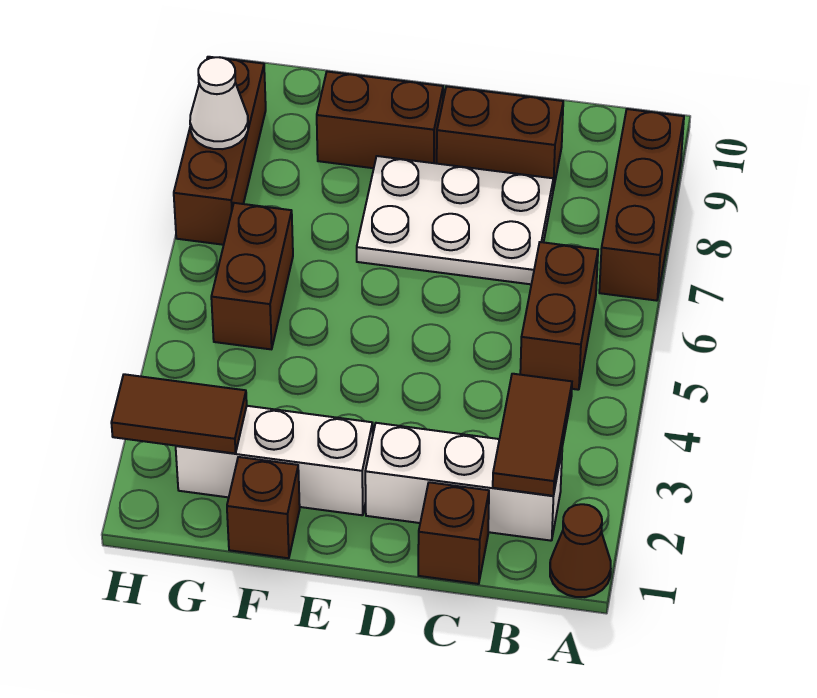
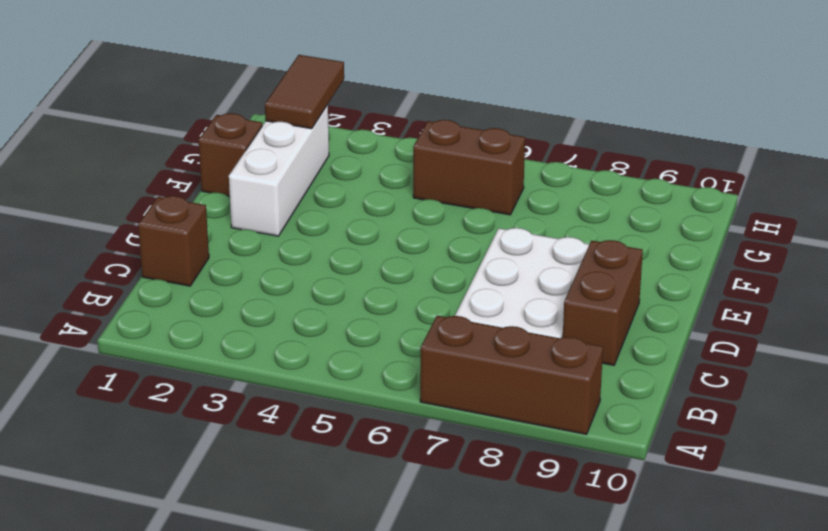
none -> brown 1x1 cone [550,504,611,597]
none -> white 1x3 brick [365,423,562,541]
none -> brown 1x2 brick [520,242,598,390]

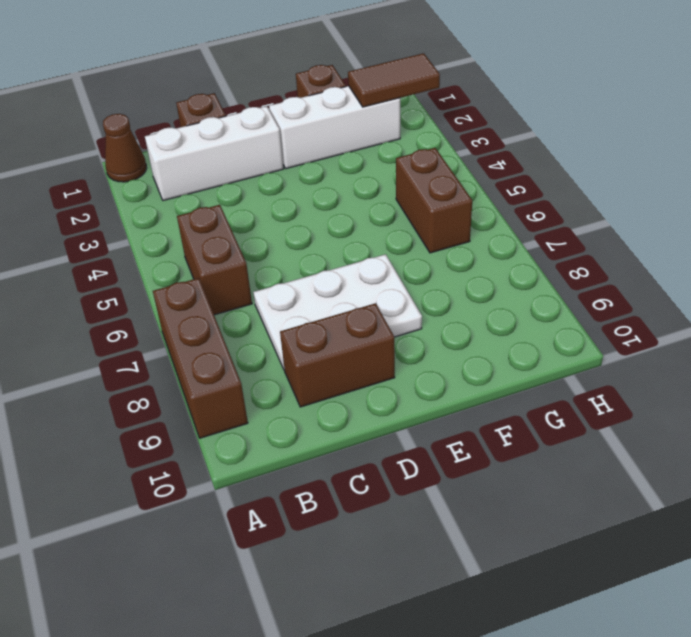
none -> brown 1x2 brick [317,72,443,168]
none -> brown 1x3 brick [174,57,266,245]
none -> brown 1x2 tile [493,374,572,496]

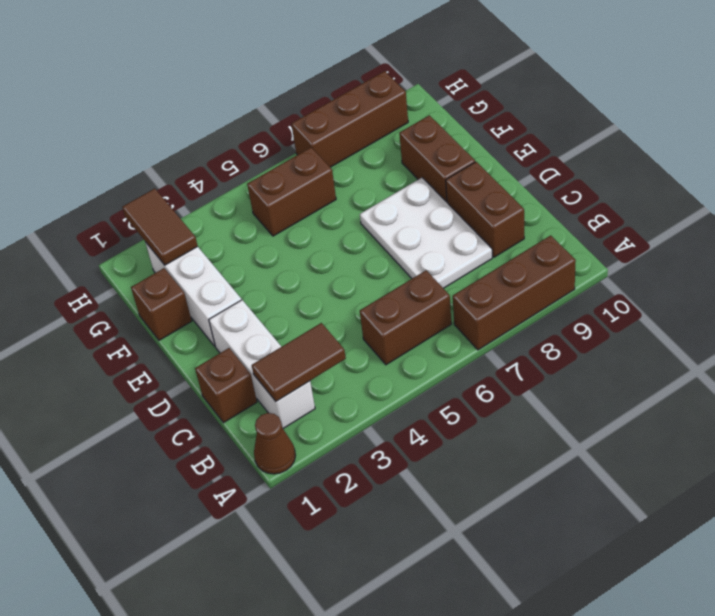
none -> white 1x1 cone [190,57,248,149]

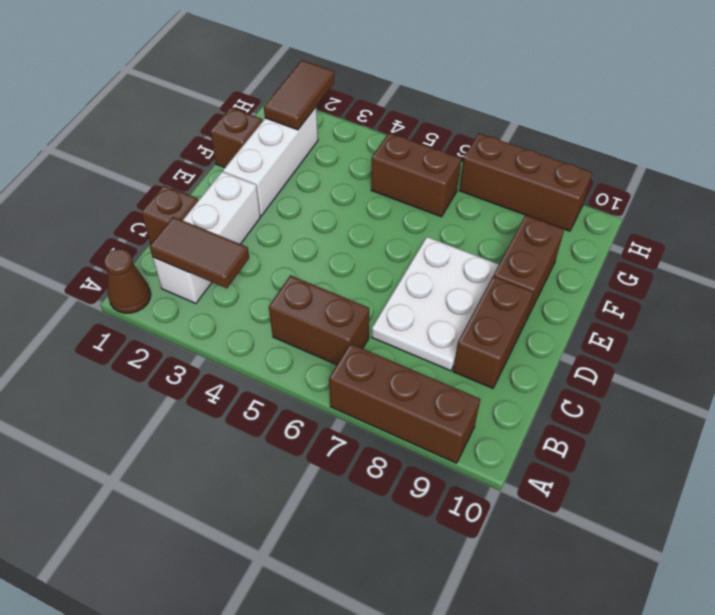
none -> white 1x1 cone [190,57,248,149]

